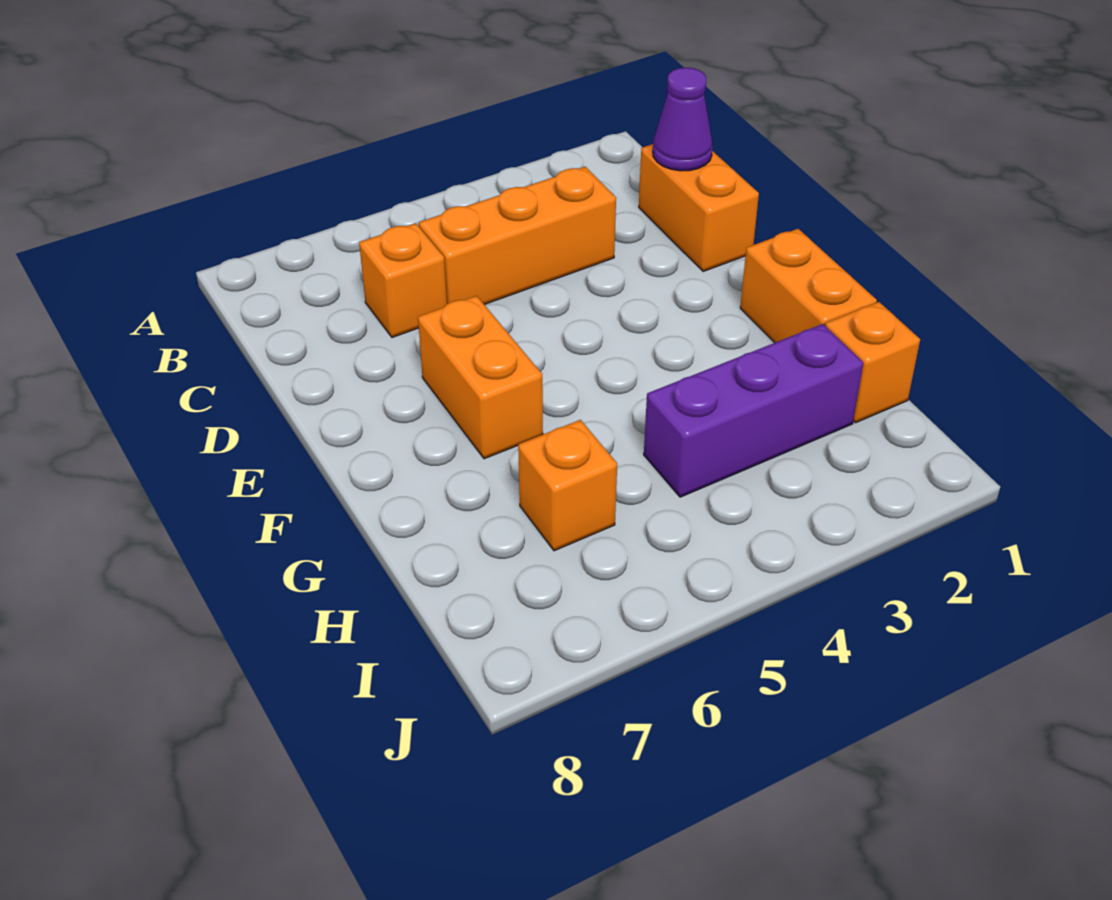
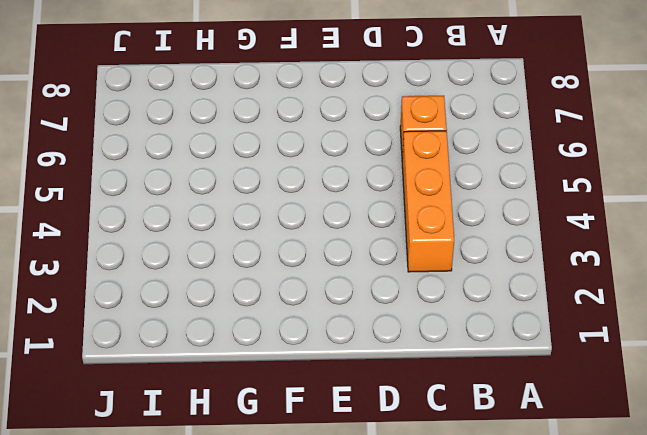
none -> orange 1x2 brick [639,144,759,272]
none -> orange 1x2 brick [418,296,543,459]

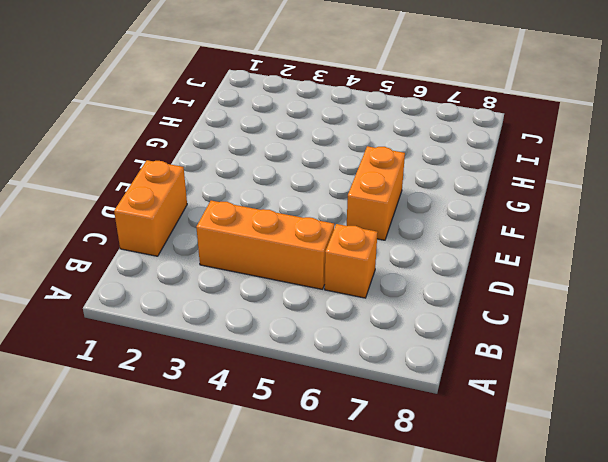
none -> orange 1x2 brick [740,229,877,343]
none -> orange 1x1 brick [825,302,920,423]

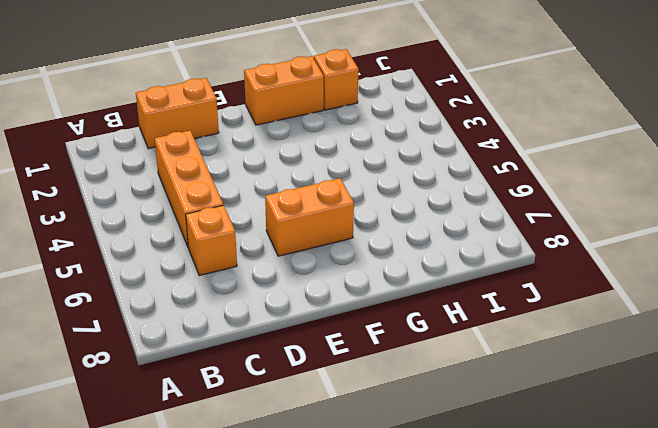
none -> purple 1x3 brick [644,324,863,497]
none -> orange 1x1 brick [518,420,617,551]

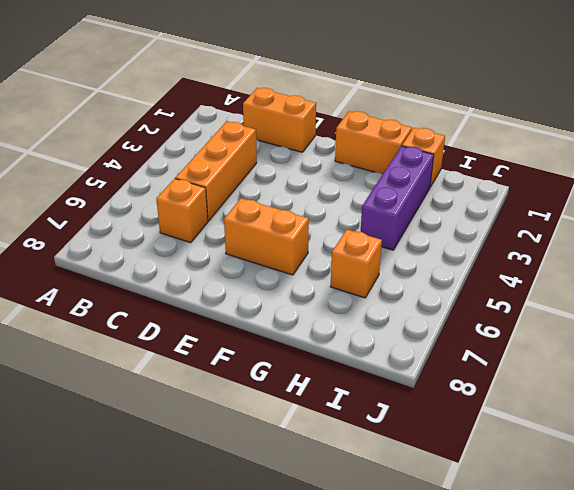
none -> purple 1x1 cone [653,68,713,171]

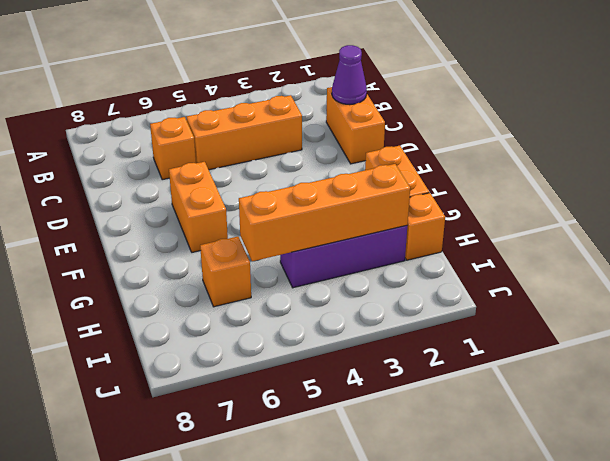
orange 1x4 brick [239,164,410,261] -> none

